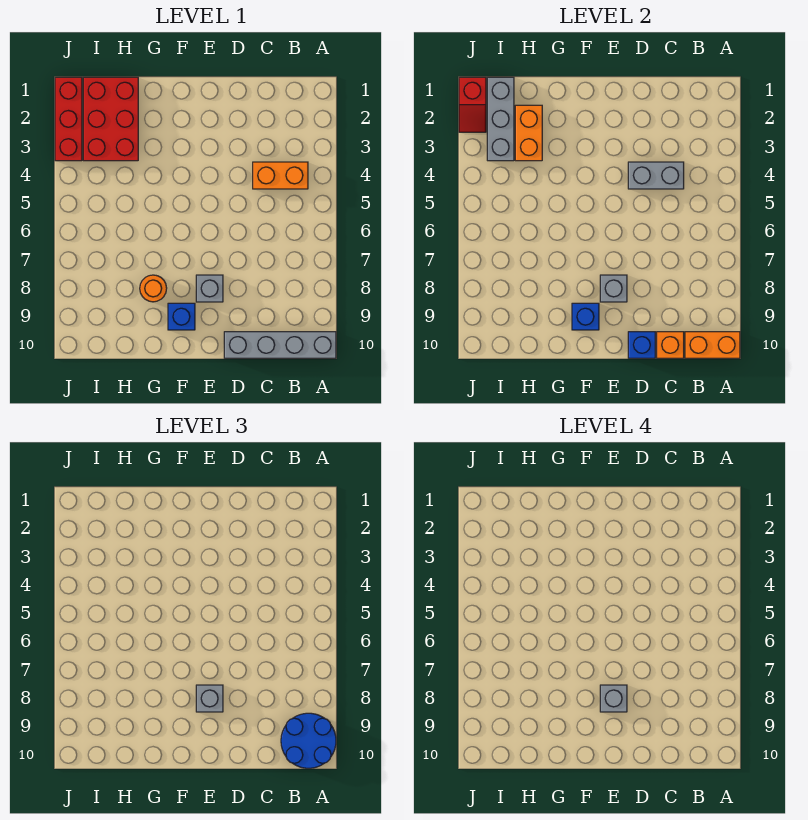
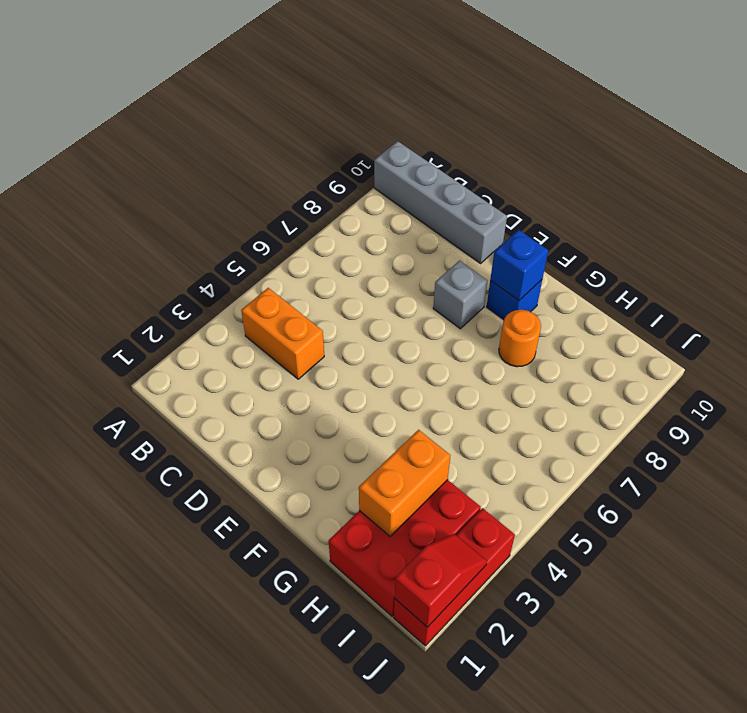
none -> orange 1x2 brick [685,332,740,358]
none -> grey 1x2 brick [628,162,684,189]
none -> orange 1x1 brick [657,332,684,358]

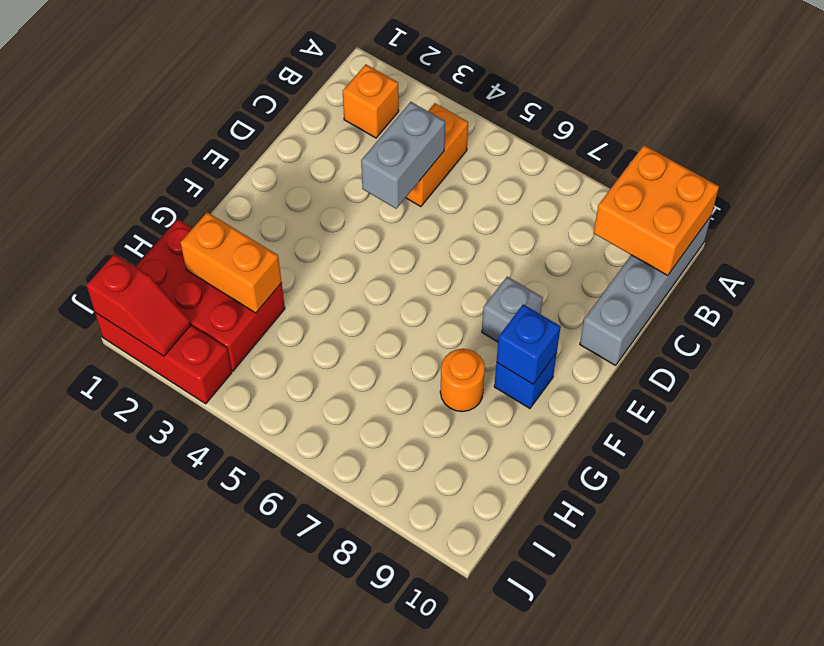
orange 2x2 brick [594,145,719,275] -> orange 1x2 brick [685,332,740,358]
orange 1x1 brick [343,64,399,138] -> orange 1x1 brick moved to [657,332,684,358]
none -> blue 1x1 brick [628,332,655,358]
none -> grey 1x1 brick [600,275,627,302]
none -> grey 1x3 brick [487,77,514,161]

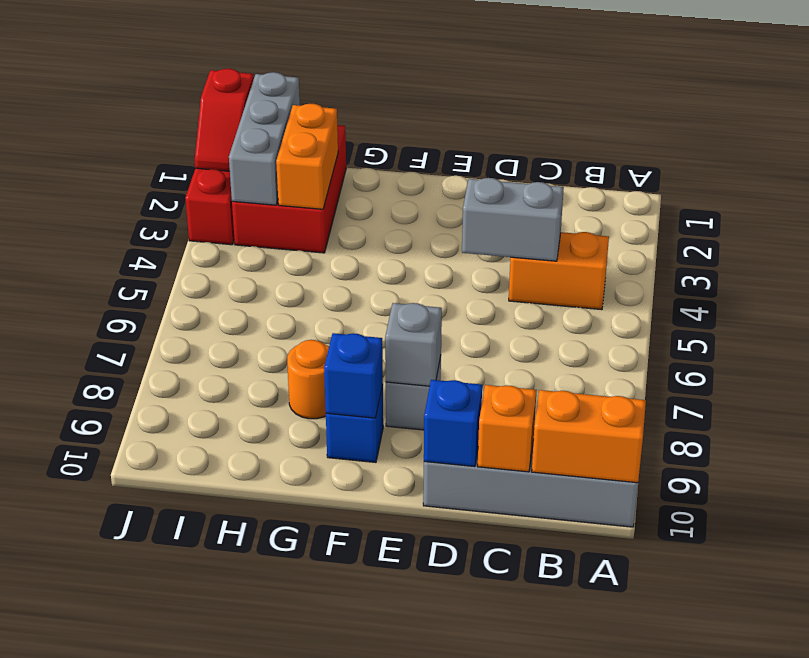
none -> blue 2x2 round brick [281,713,336,768]
none -> grey 1x1 brick [196,685,223,712]
none -> grey 1x1 brick [600,685,627,712]

